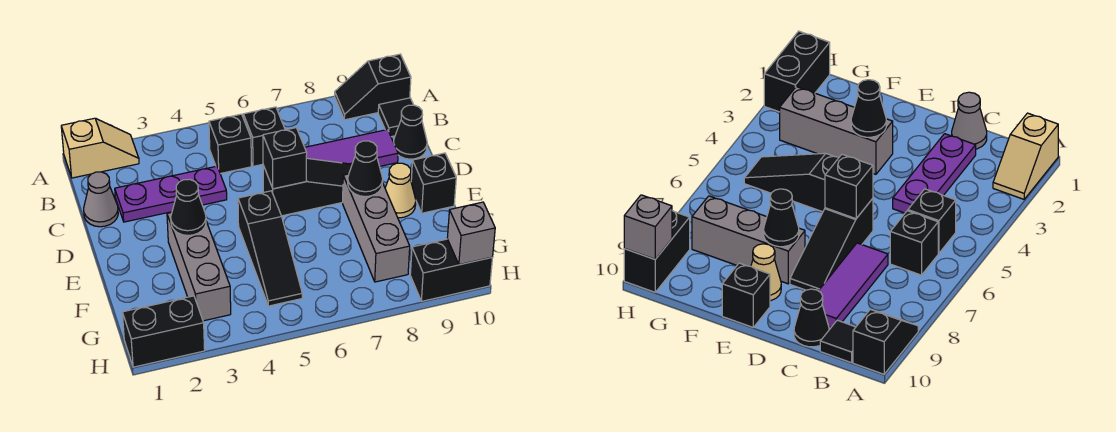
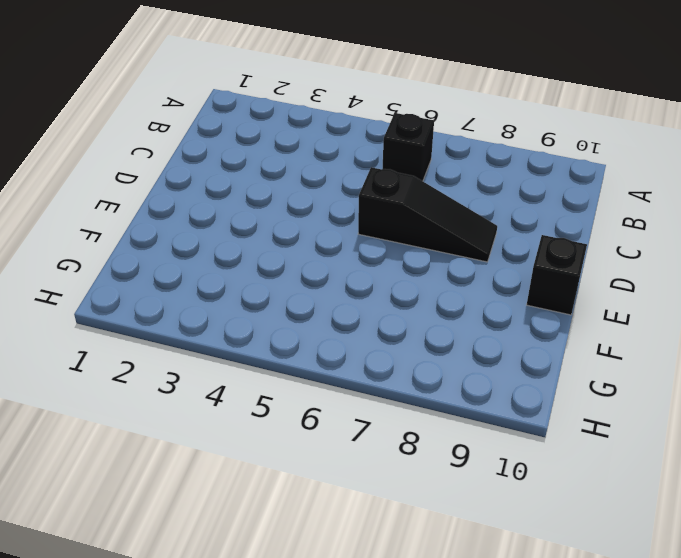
none -> tan 1x2 slope [61,118,139,178]
none -> black 1x2 slope [335,54,411,120]
none -> black 1x1 brick [209,114,251,174]

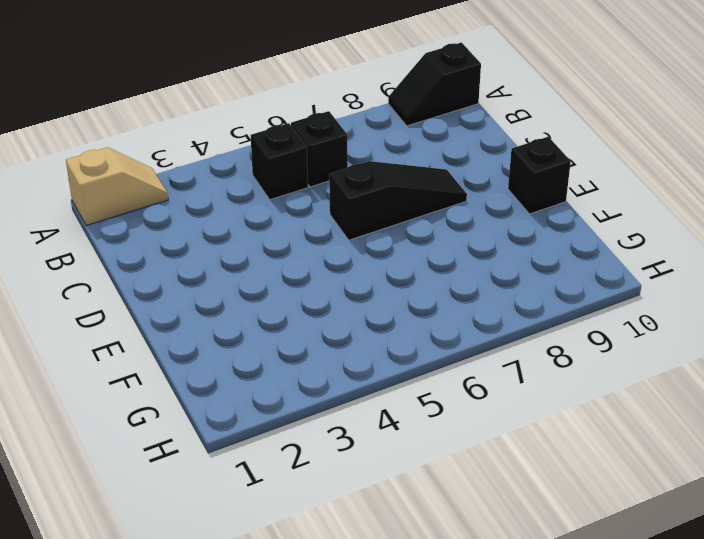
none -> black 1x1 tile [378,98,413,137]
none -> grey 1x1 cone [84,172,118,227]
none -> purple 1x3 plate [115,166,227,222]

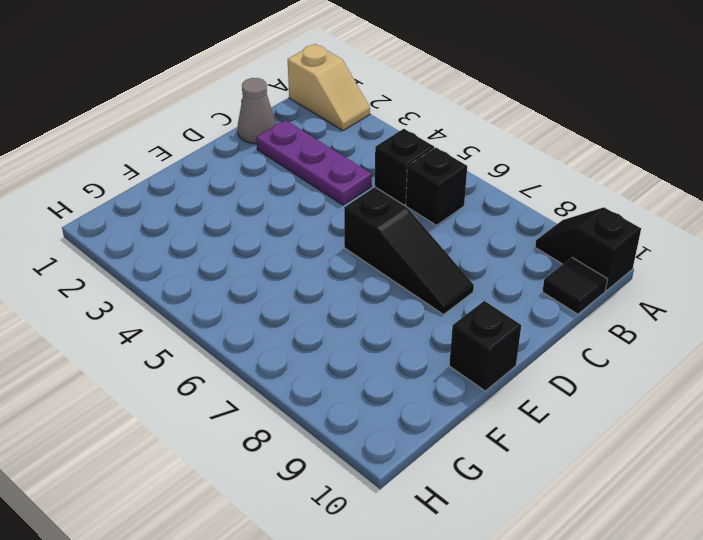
none -> purple 1x3 tile [305,130,398,166]
none -> black 1x1 cone [394,105,427,159]
none -> grey 1x3 brick [167,213,231,321]

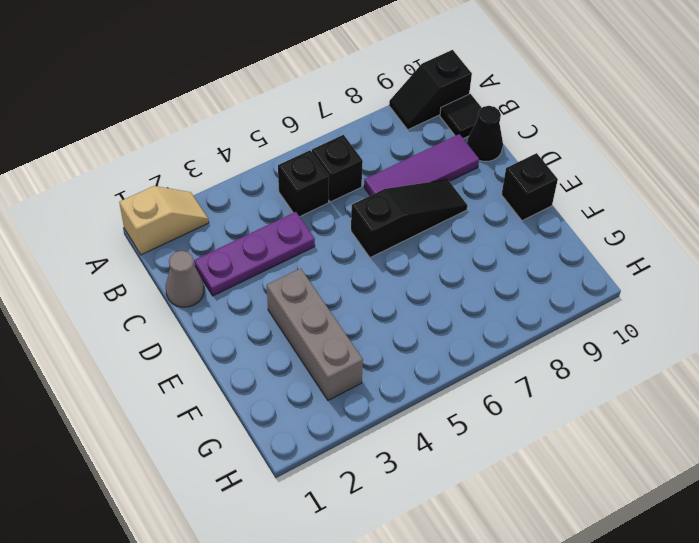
none -> black 1x3 slope [238,191,302,306]
none -> grey 1x3 brick [343,174,410,282]
none -> tan 1x1 cone [385,163,416,218]

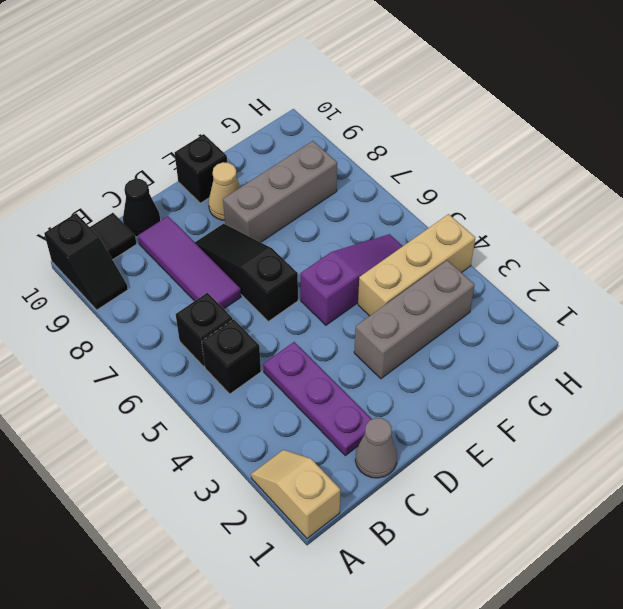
purple 1x3 slope [300,234,403,325] -> black 1x3 slope [238,191,302,306]
tan 1x3 brick [358,214,475,316] -> none
none -> black 1x2 brick [122,296,205,367]
none -> black 1x2 brick [410,239,492,301]
none -> black 1x1 brick [263,128,307,189]

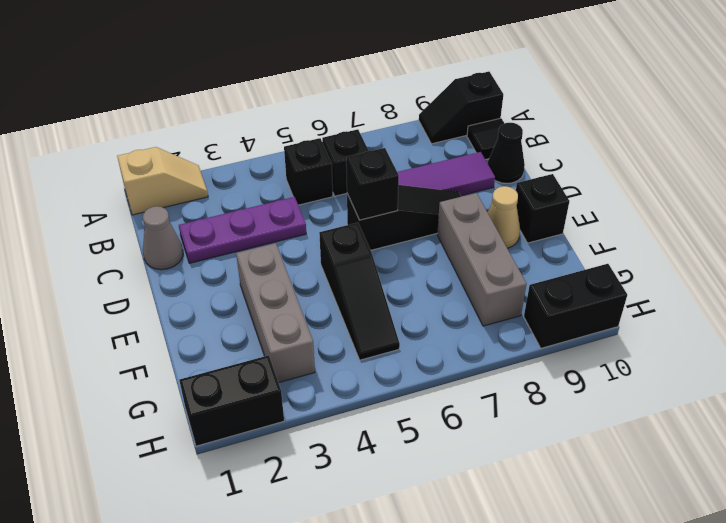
none -> black 1x1 cone [171,179,206,236]
none -> black 1x1 cone [348,141,383,197]
none -> grey 1x1 brick [447,202,495,265]

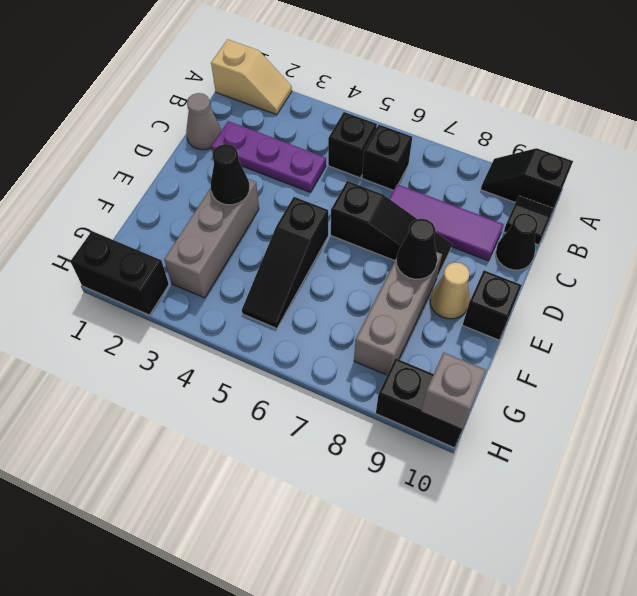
none -> black 1x1 brick [263,128,307,189]

